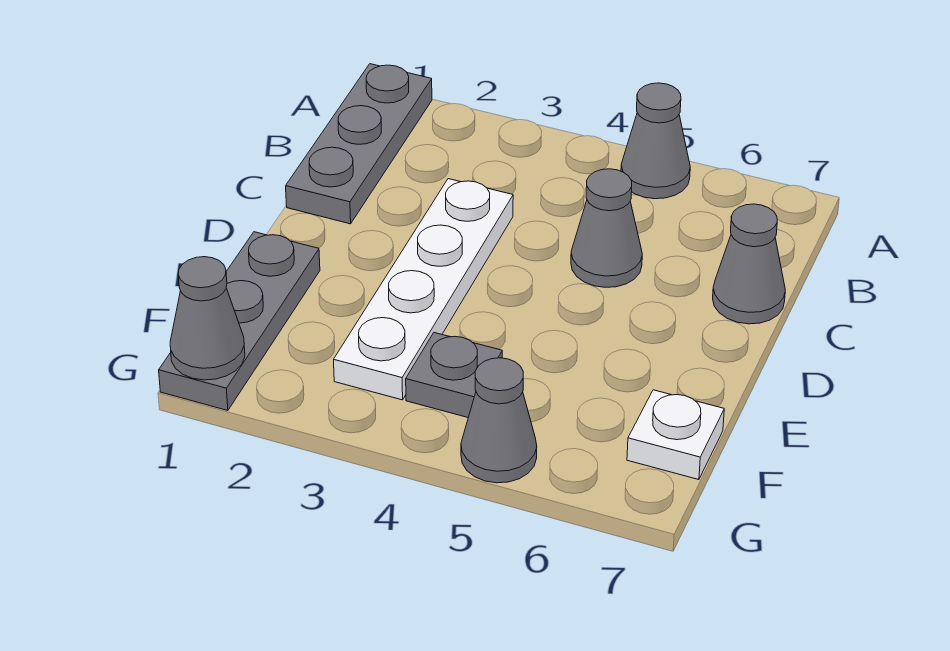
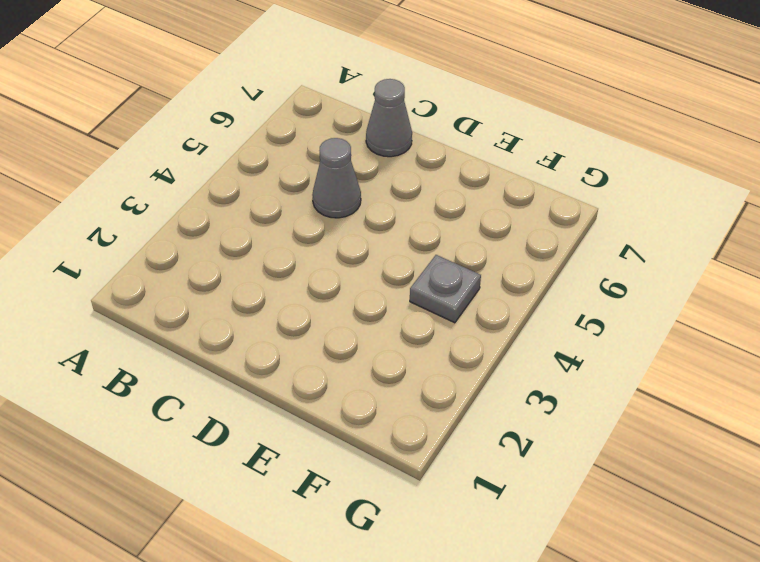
none -> grey 1x3 plate [286,64,432,224]
none -> grey 1x1 cone [621,83,690,199]

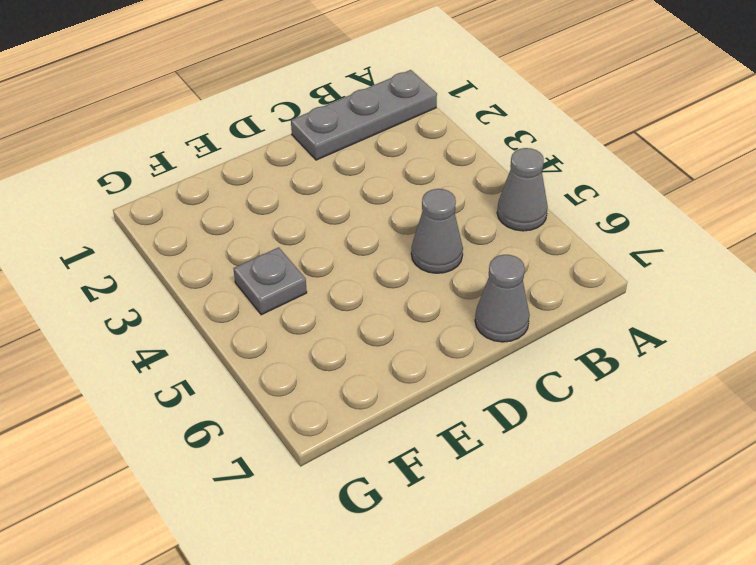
none -> white 1x4 plate [334,179,513,400]
none -> grey 1x3 plate [159,232,320,411]

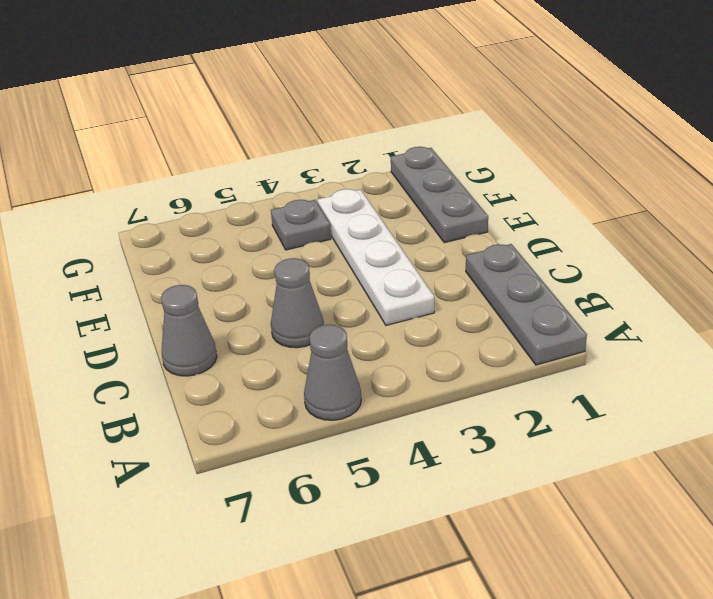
none -> white 1x1 plate [627,390,724,480]
none -> grey 1x1 cone [461,358,537,483]

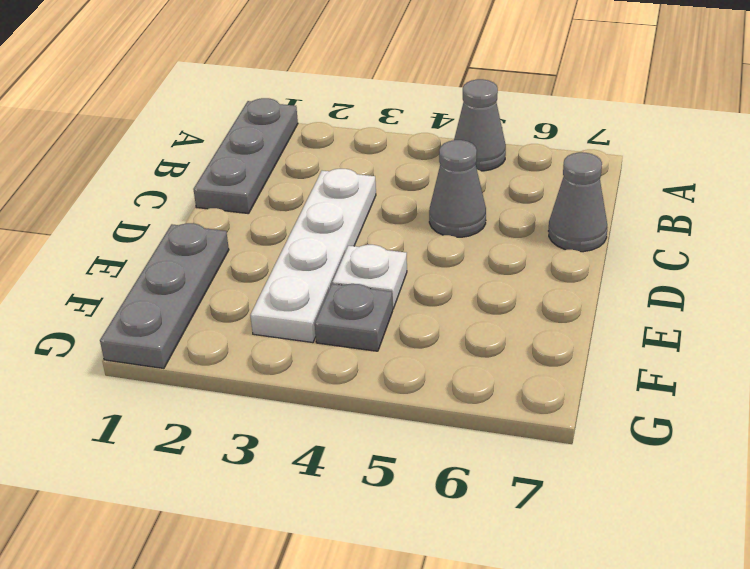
white 1x1 plate [332,245,407,309] -> white 1x1 plate moved to [627,390,724,480]
none -> grey 1x1 cone [461,358,537,483]
none -> grey 1x1 cone [170,257,245,380]

